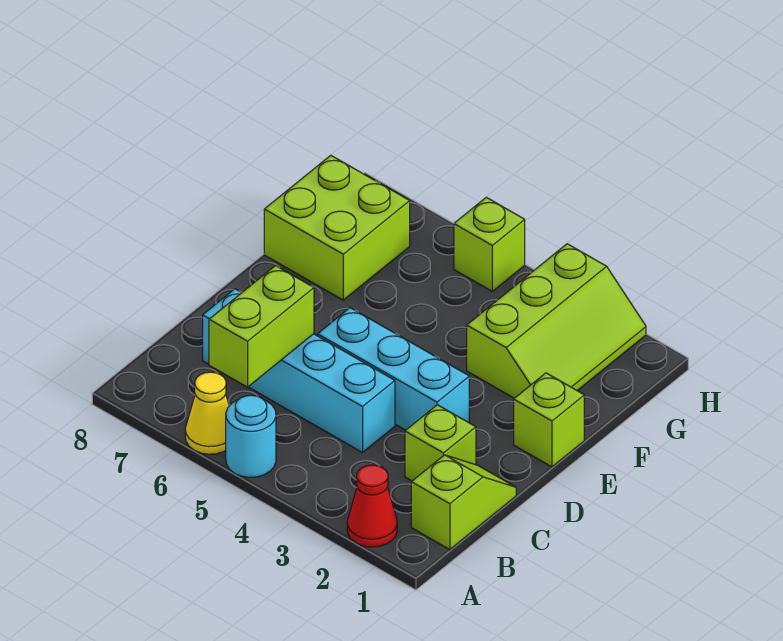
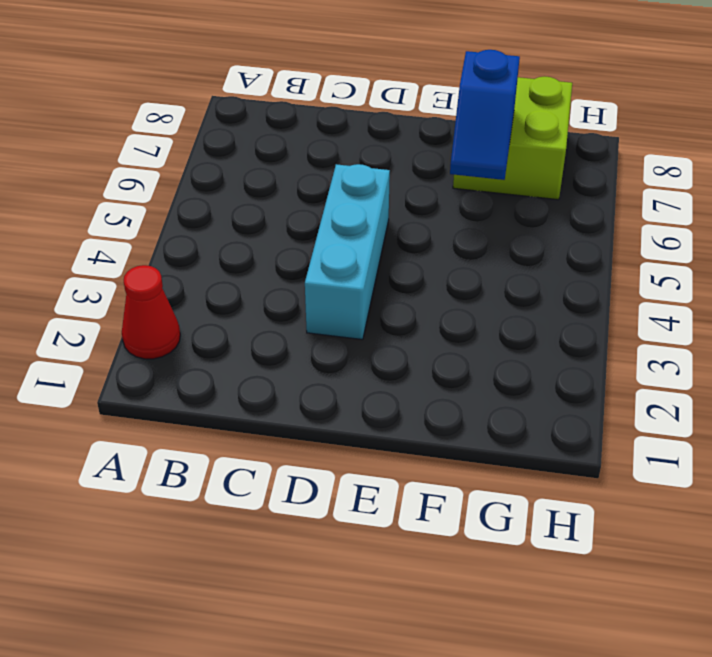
blue 1x2 slope [450,50,520,180] -> none
none -> cyan 1x1 round brick [226,395,276,477]
none -> yellow 1x1 cone [185,372,229,454]
none -> lime 1x2 slope [411,455,516,550]

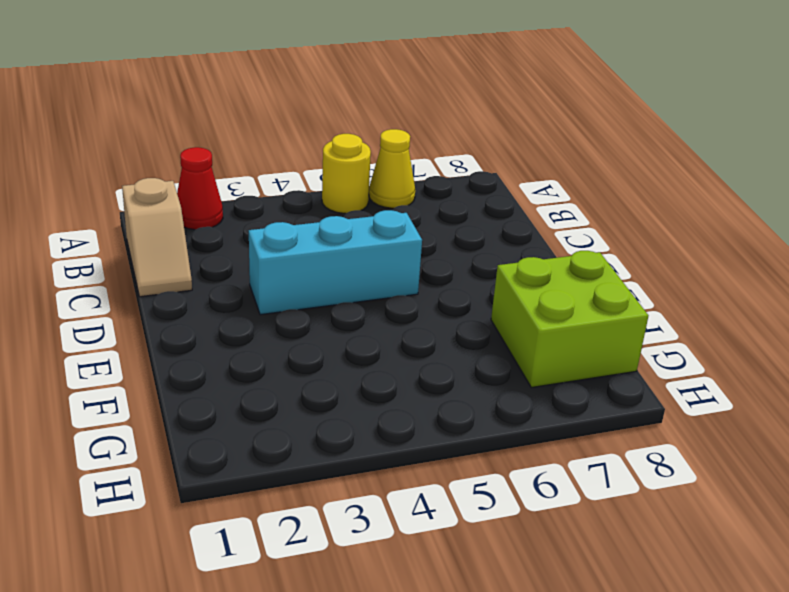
yellow 1x1 round brick [322,134,371,213] -> cyan 1x1 round brick [226,395,276,477]
tan 1x2 slope [122,178,192,297] -> lime 1x2 slope [411,455,516,550]
none -> lime 1x1 brick [405,405,476,481]
none -> cyan 1x4 brick [203,289,395,452]
none -> lime 1x1 brick [514,373,584,467]

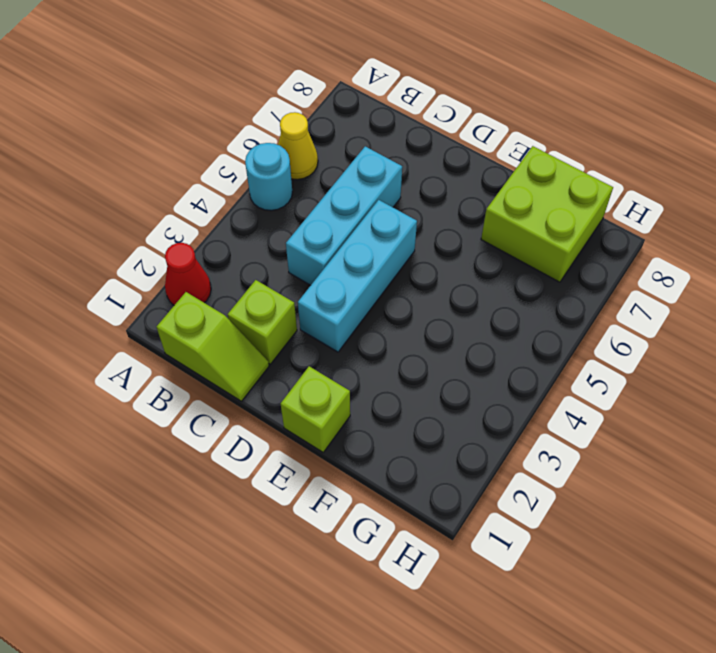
cyan 1x3 brick [286,146,402,285] -> cyan 1x4 brick [203,289,395,452]
none -> lime 2x3 slope [467,244,646,398]
none -> lime 1x1 brick [454,197,525,291]
none -> lime 1x2 brick [209,266,314,387]

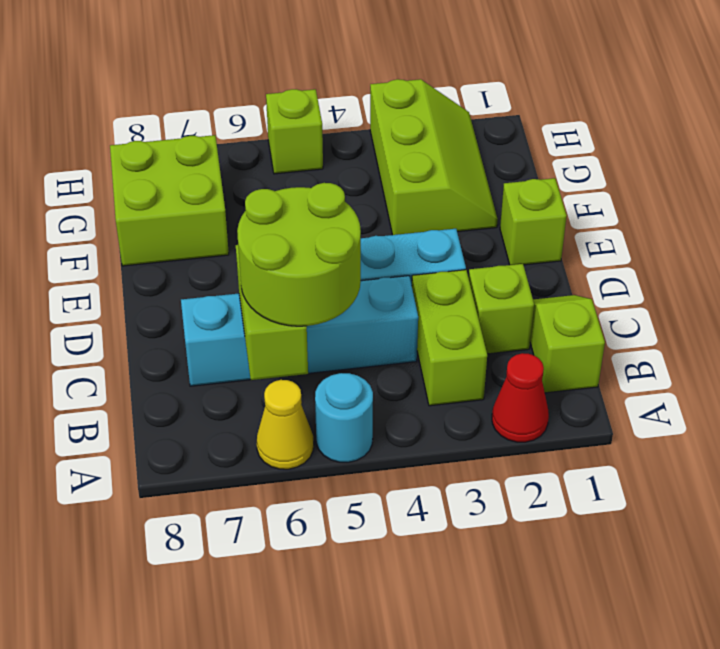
lime 1x2 brick [412,270,487,406] -> none
lime 2x2 round brick [237,183,361,326] -> none

